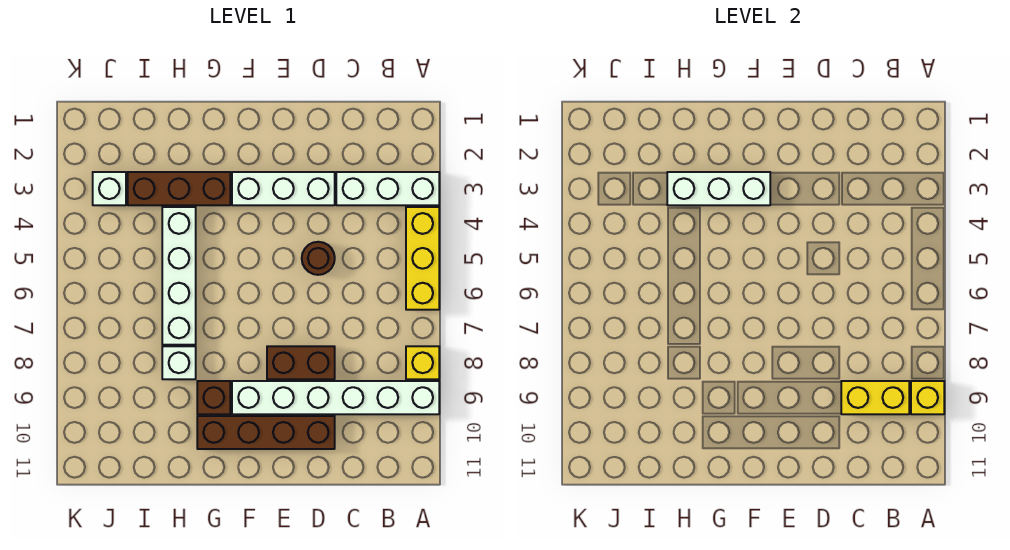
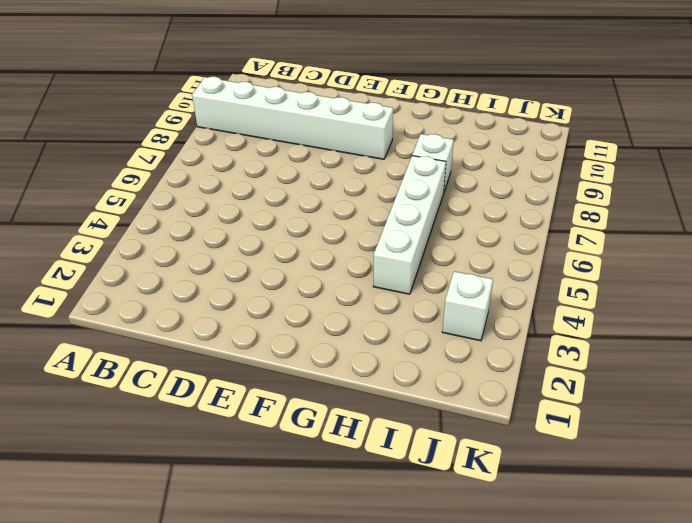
none -> white 1x3 brick [336,172,439,205]
none -> yellow 1x3 brick [406,207,439,310]
none -> yellow 1x1 brick [406,346,439,379]

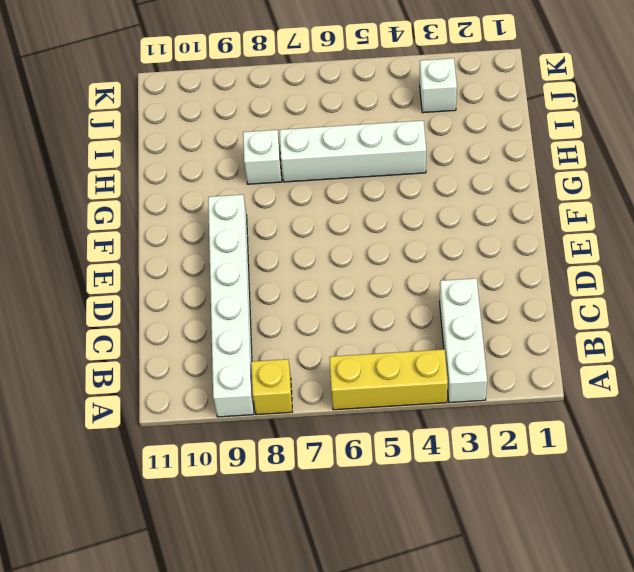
none -> white 1x3 brick [232,172,335,205]
none -> brown 1x1 round brick [302,242,335,275]
none -> brown 1x2 brick [267,346,335,379]

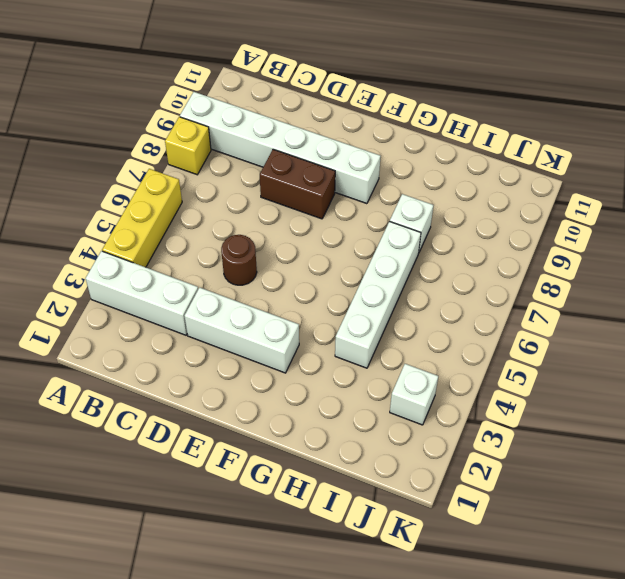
none -> brown 1x4 brick [197,416,335,449]
none -> brown 1x3 brick [128,172,230,205]
none -> brown 1x1 brick [197,381,230,414]

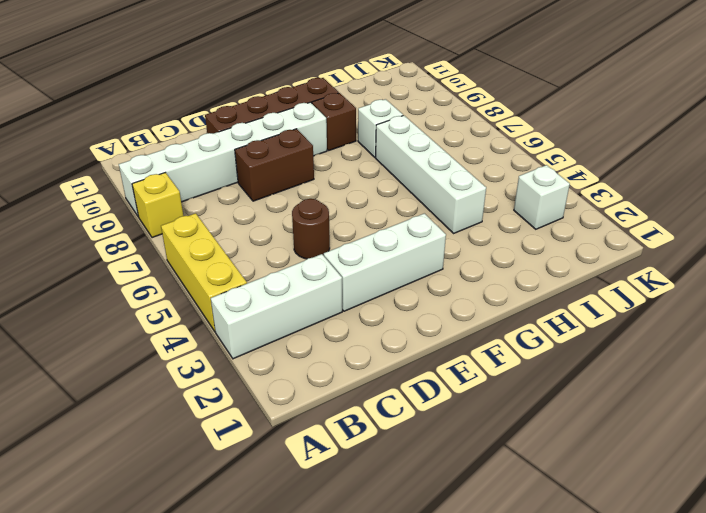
none -> brown 1x3 brick [128,172,230,205]
none -> yellow 1x1 brick [911,381,944,414]
none -> yellow 1x2 brick [841,381,909,414]

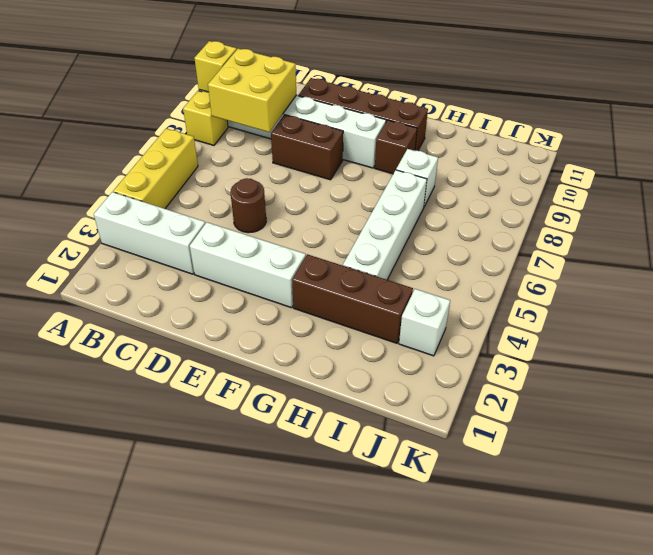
yellow 2x2 brick [208,49,296,132] -> yellow 1x2 brick [841,381,909,414]
none -> white 1x3 brick [667,172,770,205]

